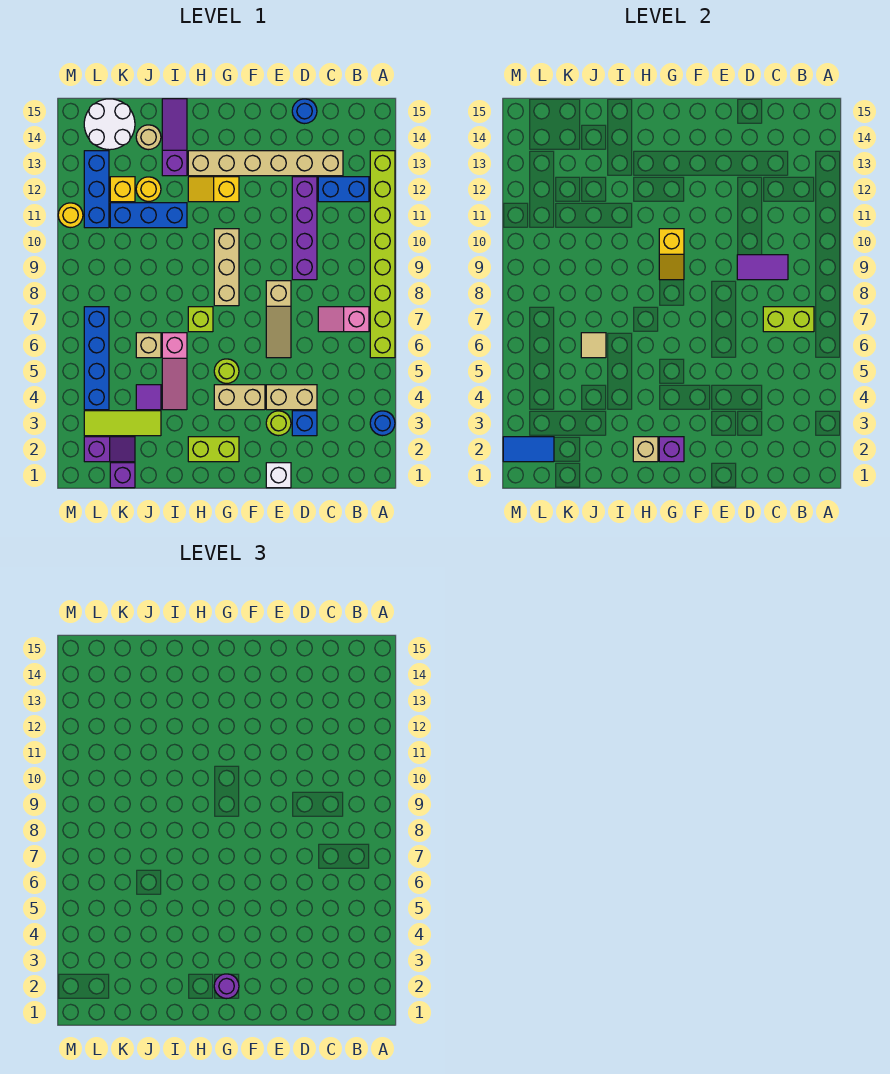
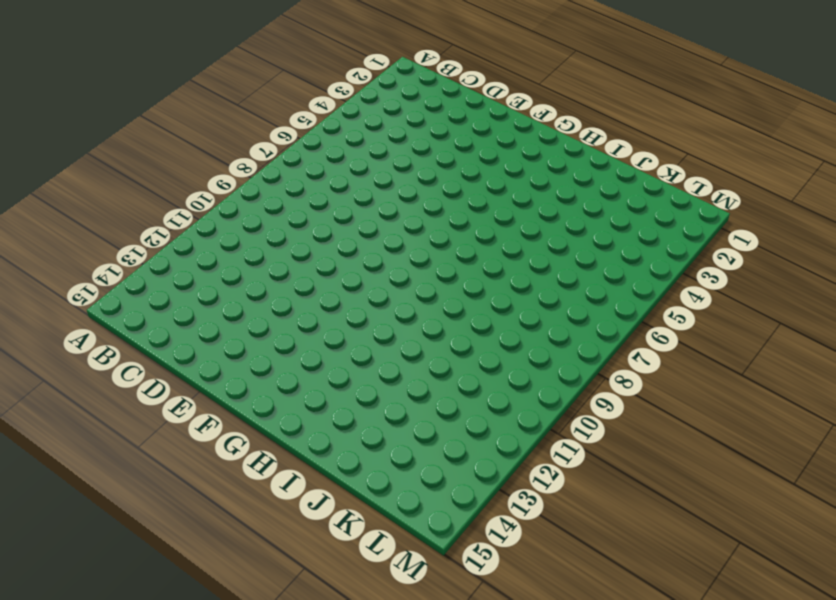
none -> blue 1x1 round brick [370,411,395,436]
none -> lime 1x8 brick [370,151,395,358]
none -> pink 1x2 slope [318,307,369,332]
none -> blue 1x2 brick [318,177,369,202]

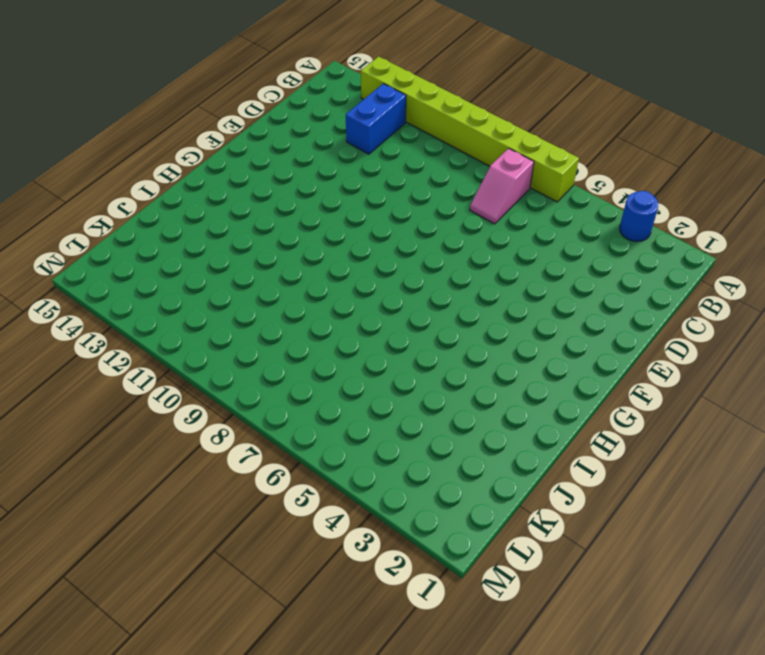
none -> tan 1x6 brick [188,151,343,176]
none -> blue 1x1 brick [292,411,317,436]
none -> tan 1x2 brick [266,385,317,410]
none -> purple 1x4 brick [292,177,317,280]

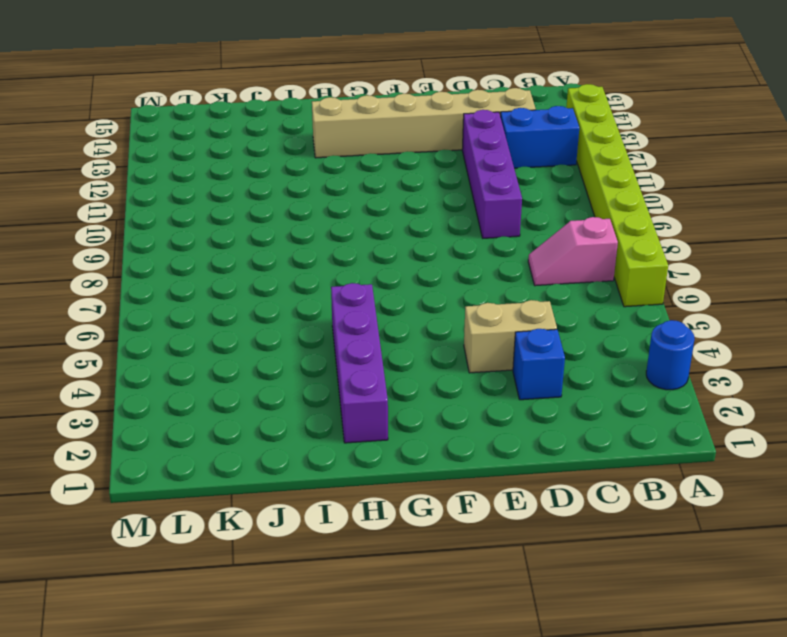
purple 1x4 brick [331,283,388,443] -> lime 1x2 brick [188,437,239,462]
none -> blue 1x1 round brick [292,99,317,124]
none -> white 1x1 brick [266,463,291,488]
none -> lime 1x1 round brick [266,411,291,436]
none -> tan 1x3 slope [266,281,291,358]

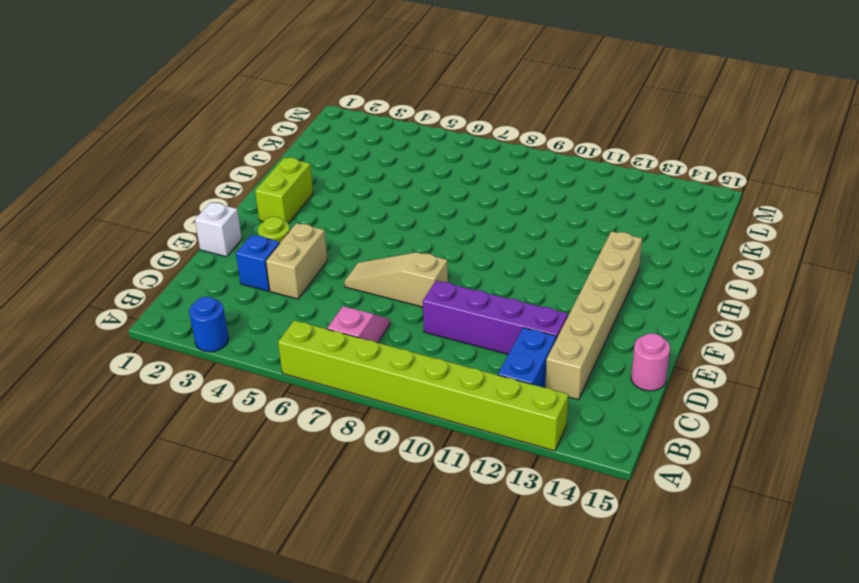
pink 1x1 round brick [631,333,670,391] -> blue 1x1 round brick [292,99,317,124]
none -> tan 1x2 brick [214,385,265,410]
none -> lime 1x1 round brick [214,359,239,384]
none -> tan 1x3 brick [214,229,239,306]
none -> yellow 1x2 slope [188,177,239,202]

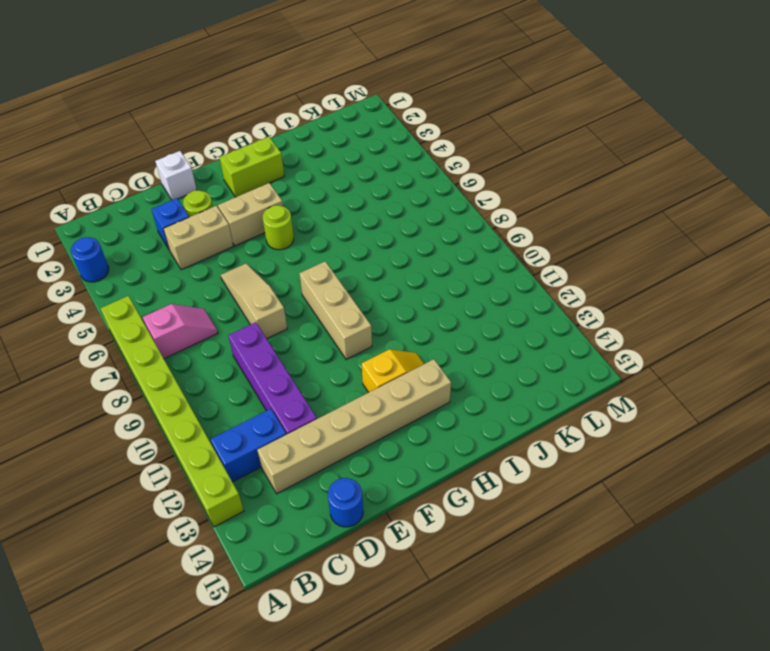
none -> lime 1x1 brick [188,307,213,332]
none -> pink 1x3 slope [162,333,187,410]
none -> blue 1x3 brick [110,203,187,228]
none -> purple 1x3 slope [162,99,187,176]

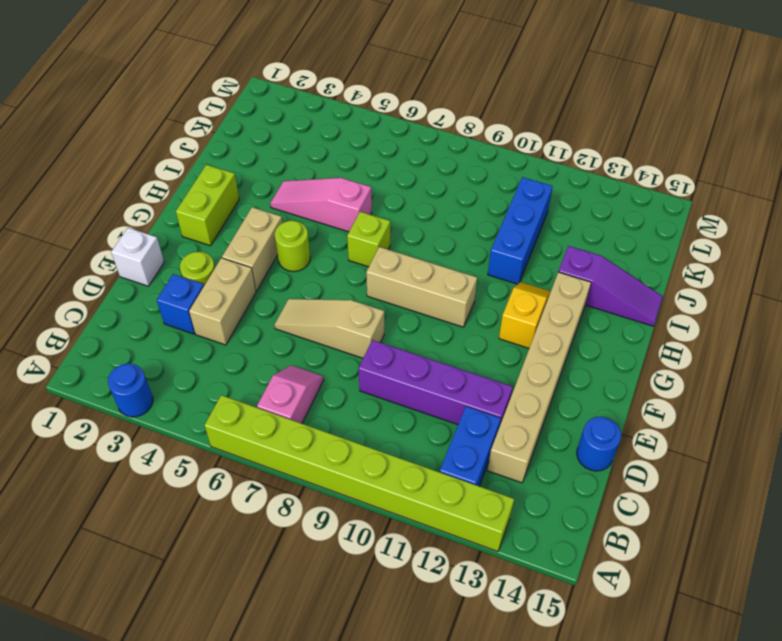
none -> lime 1x3 tile [84,411,161,436]
none -> purple 1x1 tile [136,385,161,410]
none -> tan 1x1 brick [136,333,161,358]
none -> yellow 1x1 round brick [136,177,161,202]

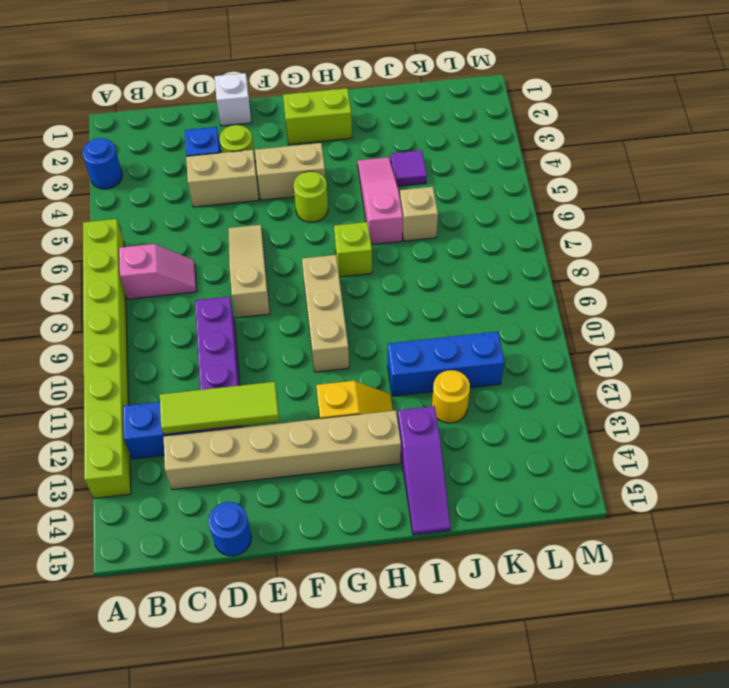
lime 1x3 tile [160,382,279,434] -> lime 1x3 tile moved to [84,411,161,436]
none -> tan 1x1 round brick [136,125,161,150]
none -> purple 1x1 brick [110,463,135,488]
none -> purple 1x2 slope [84,437,135,462]
none -> yellow 1x1 brick [110,177,135,202]

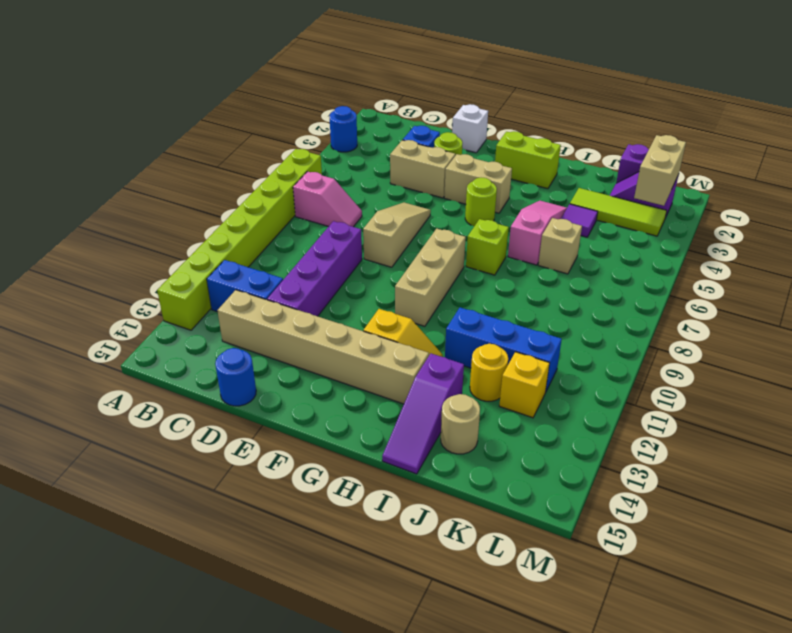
tan 1x2 brick [634,135,686,206] -> blue 1x2 tile [503,437,554,462]
none -> white 2x2 round brick [84,99,135,150]
none -> blue 1x4 brick [84,307,109,410]
none -> blue 1x3 brick [84,151,109,228]
none -> yellow 1x1 round brick [58,203,83,228]

